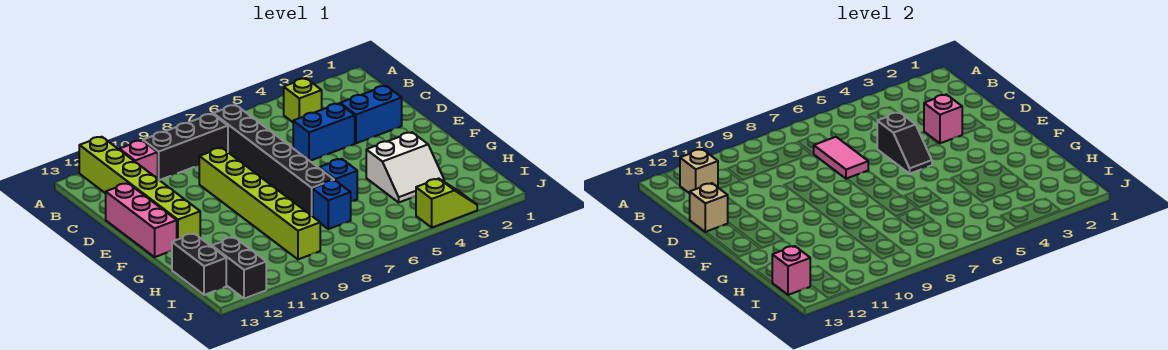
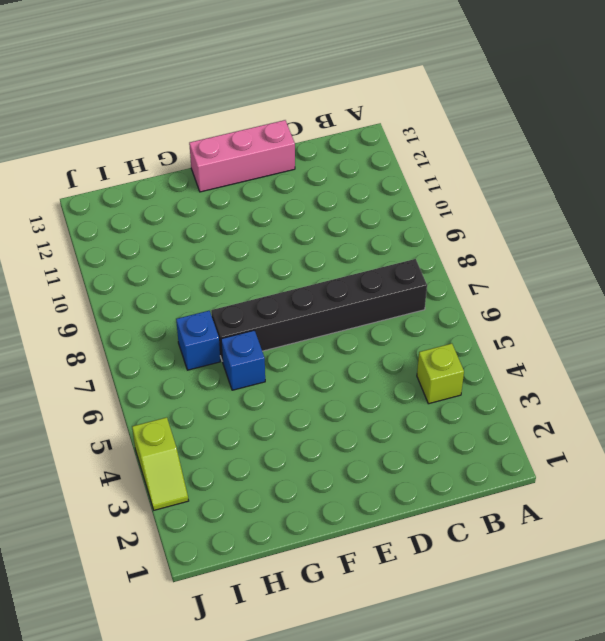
none -> lime 1x6 brick [79,137,200,240]
none -> black 1x3 brick [143,114,228,180]
none -> pink 1x1 brick [119,140,158,179]

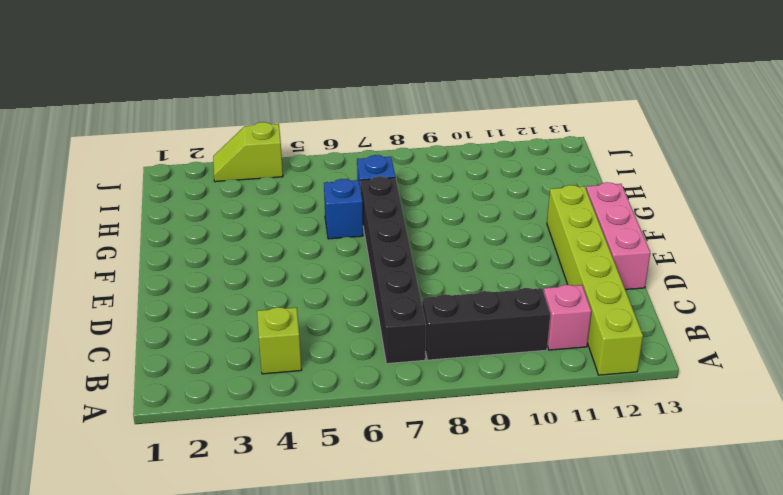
none -> blue 1x2 brick [340,86,402,143]
none -> blue 1x2 brick [293,103,355,161]
none -> lime 1x6 brick [199,148,320,259]

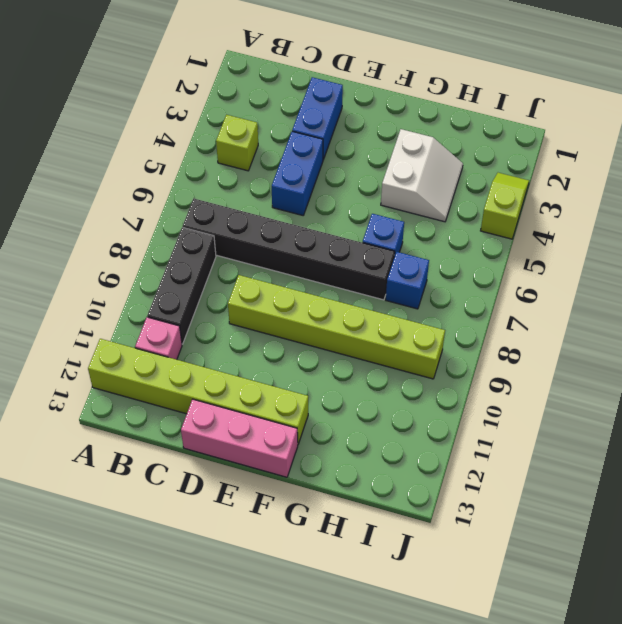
none -> black 1x2 brick [172,234,226,295]
none -> black 1x2 brick [212,237,266,299]
none -> tan 1x1 brick [680,149,718,193]

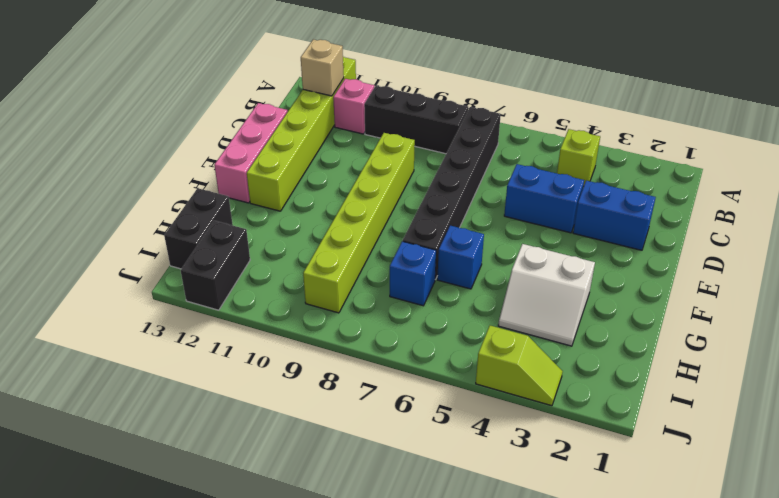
none -> pink 1x2 tile [814,137,868,179]
none -> pink 1x1 brick [924,94,963,143]
none -> black 1x2 slope [877,112,932,174]

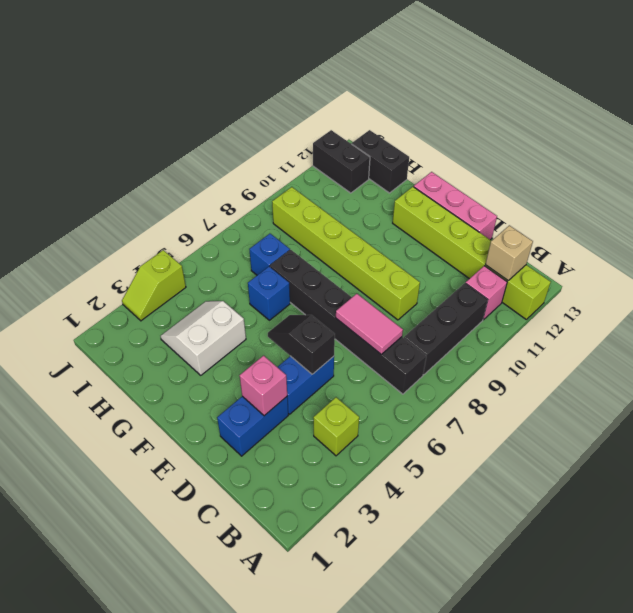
none -> tan 1x1 brick [690,183,728,232]
none -> pink 1x1 brick [772,246,810,295]

